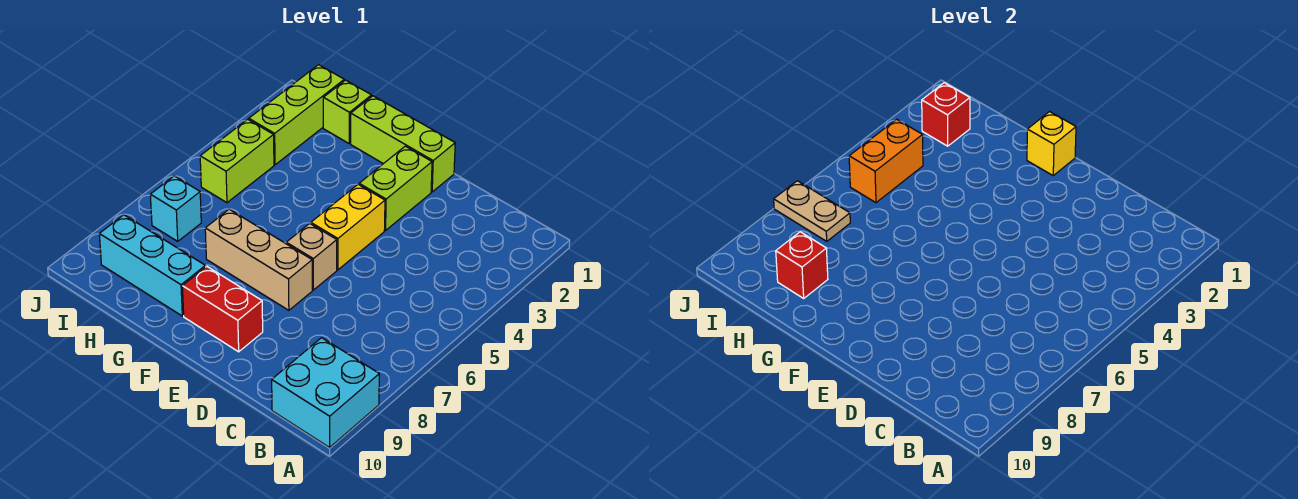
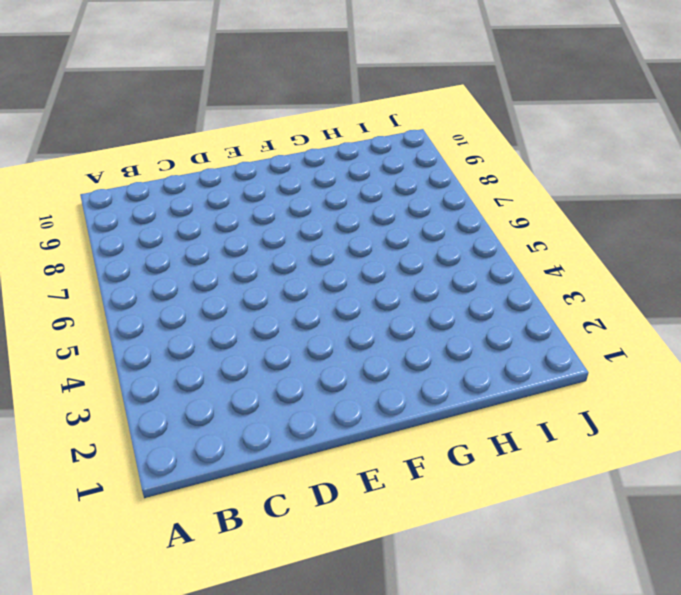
none -> cyan 2x2 brick [272,338,379,447]
none -> lime 1x3 brick [351,96,455,192]
none -> lime 1x2 brick [359,146,432,230]

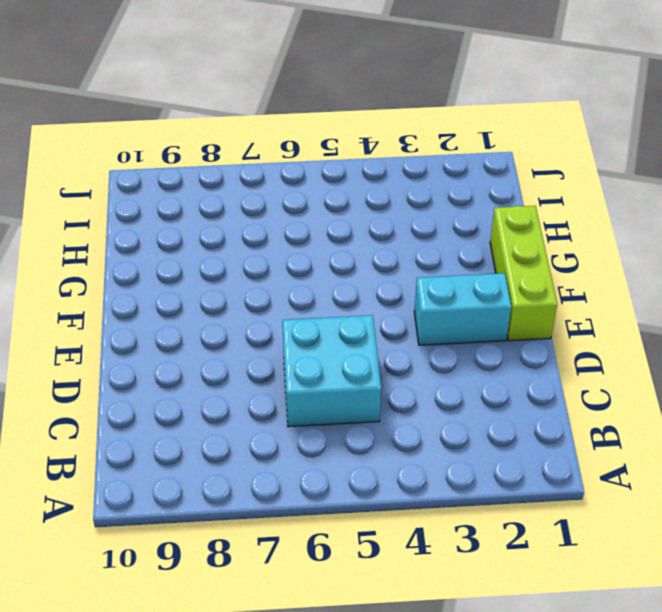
cyan 2x2 brick [282,315,381,427] -> cyan 2x2 brick moved to [272,338,379,447]
cyan 1x2 brick [414,273,511,345] -> lime 1x2 brick [359,146,432,230]
none -> yellow 1x2 brick [311,184,385,270]
none -> tan 1x1 brick [286,224,337,290]
none -> tan 1x3 brick [205,209,312,310]

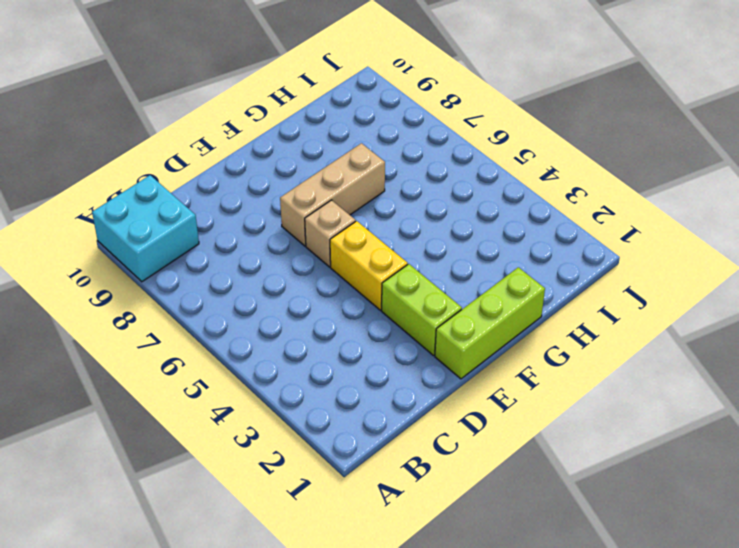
none -> red 1x2 brick [182,266,263,352]
none -> cyan 1x3 brick [99,215,205,316]
none -> lime 1x1 brick [323,80,372,143]

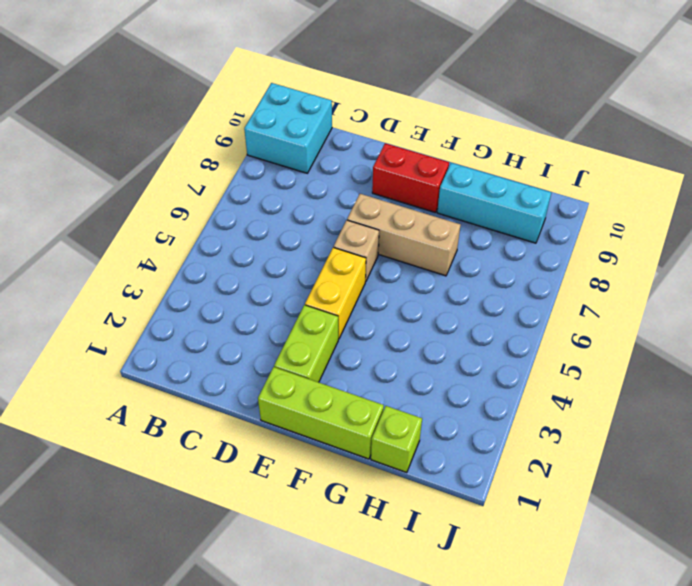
none -> lime 1x3 brick [249,65,344,165]
none -> lime 1x2 brick [200,119,274,203]
none -> cyan 1x1 brick [150,176,201,241]

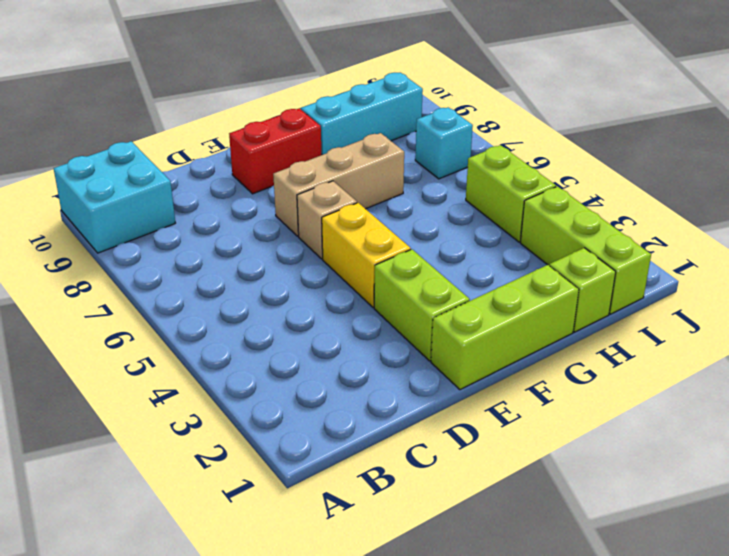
none -> yellow 1x1 brick [1027,112,1076,175]
none -> red 1x1 brick [776,232,828,298]
none -> red 1x1 brick [922,83,970,146]

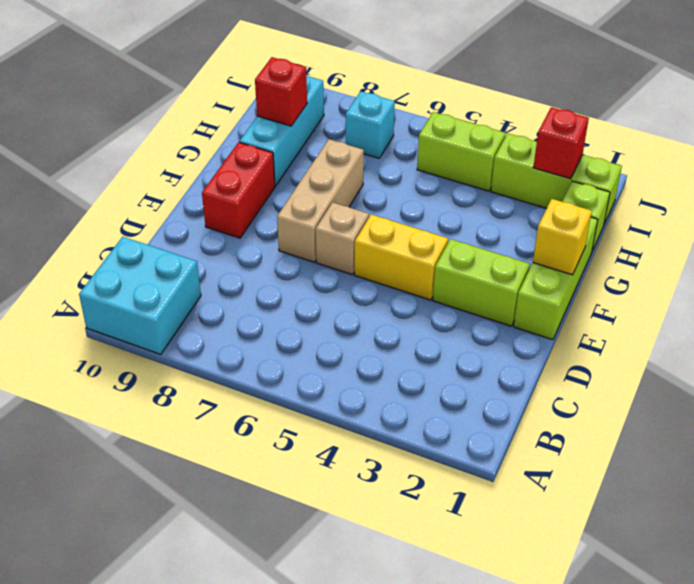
none -> orange 1x2 brick [849,119,923,203]
none -> tan 1x2 plate [774,181,850,241]

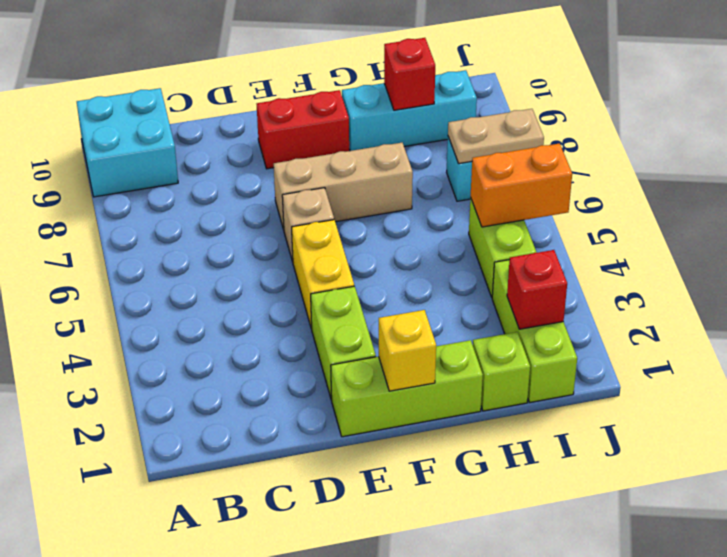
orange 1x2 brick [471,143,572,227] -> orange 1x2 brick turned to [849,119,923,203]

